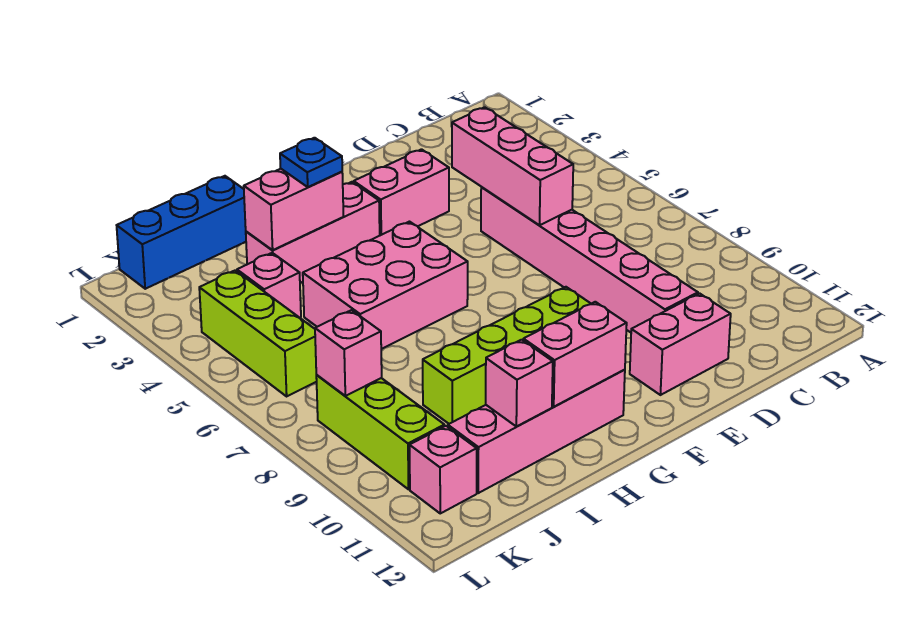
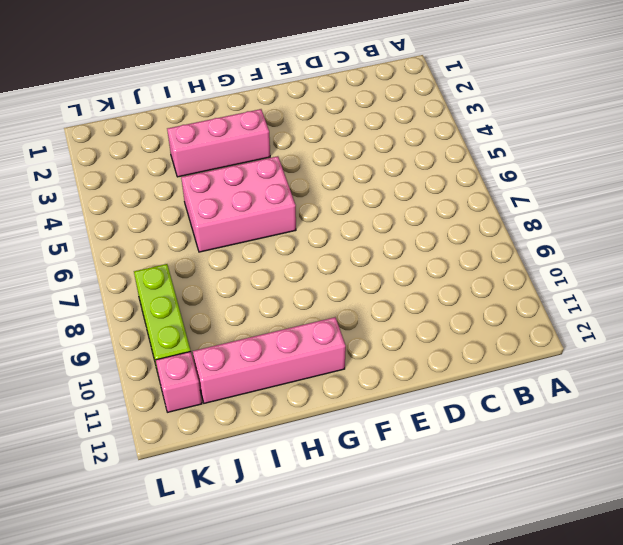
none -> pink 1x6 brick [481,187,698,332]
none -> pink 1x2 brick [630,293,731,395]
none -> pink 1x2 brick [354,149,449,235]

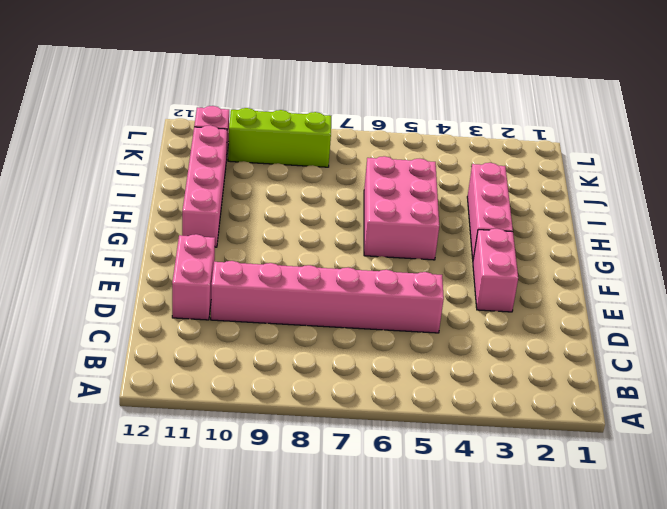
none -> lime 1x4 brick [423,287,591,424]
none -> blue 1x3 brick [117,176,246,289]
none -> pink 1x1 brick [237,253,301,318]

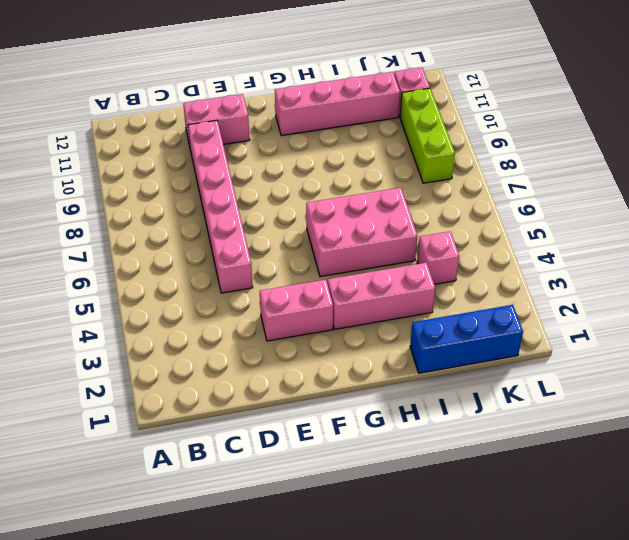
none -> lime 1x4 brick [423,287,591,424]
none -> lime 1x3 brick [199,270,317,396]
none -> pink 1x3 brick [452,107,573,225]

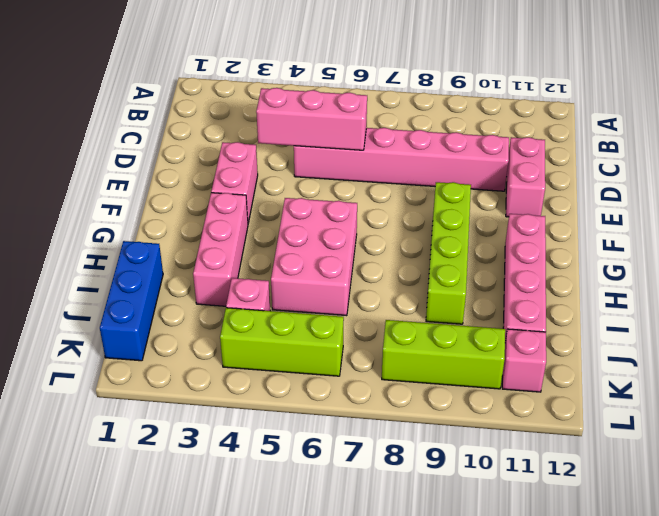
none -> pink 1x2 brick [523,302,627,407]
none -> pink 1x2 brick [244,169,344,250]
none -> pink 1x1 brick [486,340,553,427]

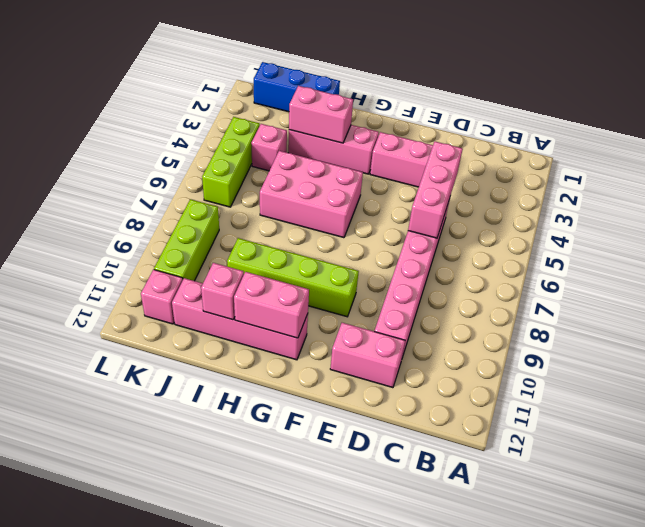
none -> pink 1x1 brick [315,310,382,396]
none -> blue 1x1 plate [280,138,342,187]

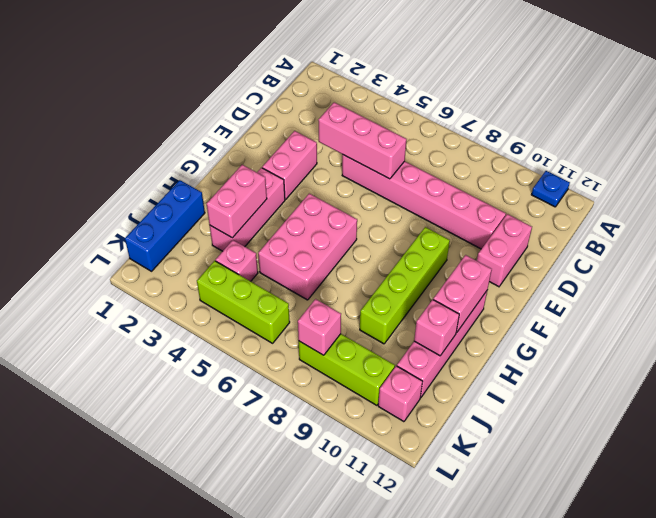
blue 1x1 plate [531,171,570,207] -> blue 1x1 plate moved to [280,138,342,187]

